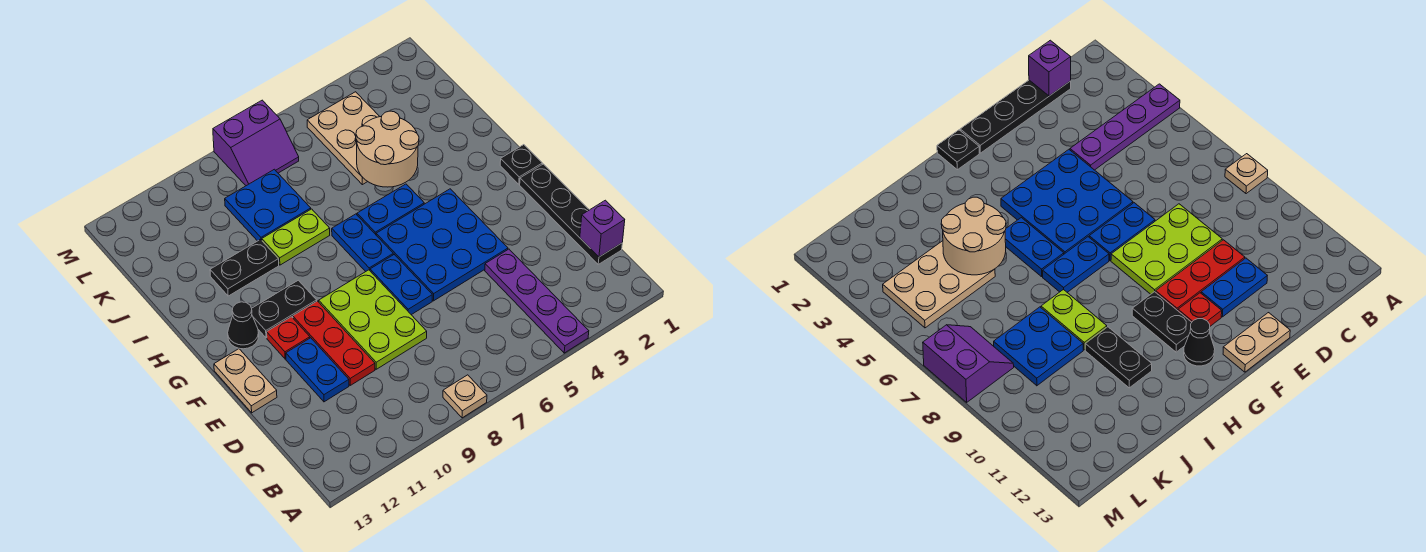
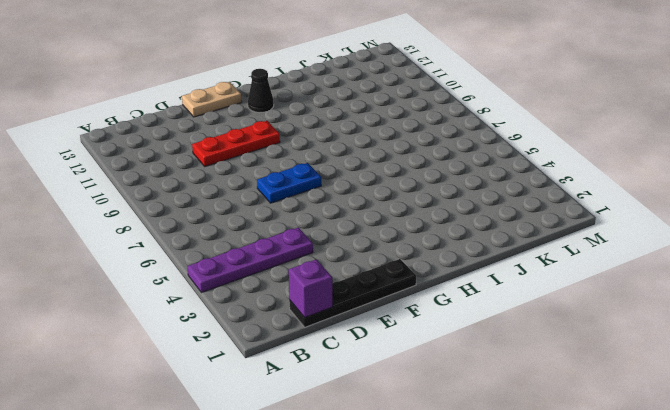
none -> tan 1x1 plate [443,375,487,418]
none -> lime 2x3 plate [319,270,427,369]
none -> blue 1x2 plate [286,338,349,402]

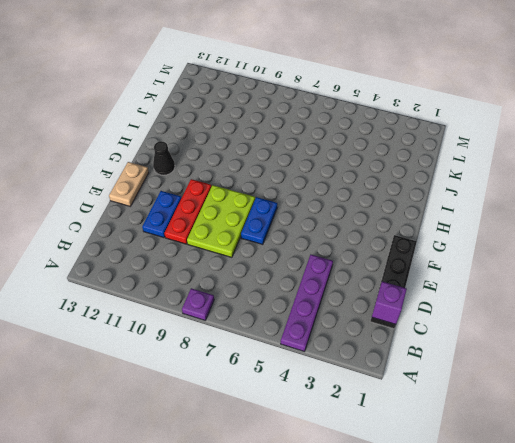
purple 1x1 plate [182,288,214,320] -> tan 1x1 plate [443,375,487,418]
none -> blue 3x3 plate [376,189,508,301]
none -> red 1x1 plate [267,317,310,359]
none -> black 1x1 plate [500,145,542,184]

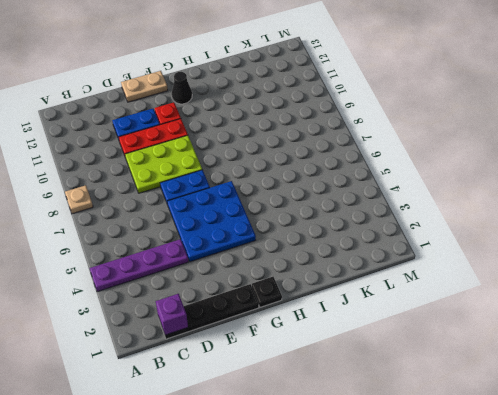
none -> blue 1x2 plate [332,214,393,272]
none -> black 1x2 plate [252,280,317,338]
none -> blue 1x2 plate [357,184,424,234]

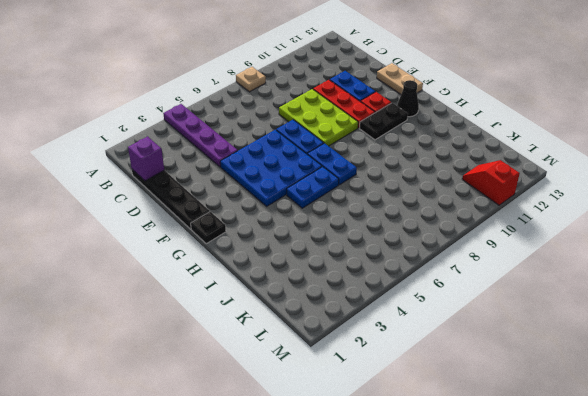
red 1x2 slope [462,160,520,205] -> none
none -> lime 1x2 plate [262,209,330,265]
none -> black 1x2 plate [210,240,279,296]
none -> tan 2x3 plate [307,92,380,185]

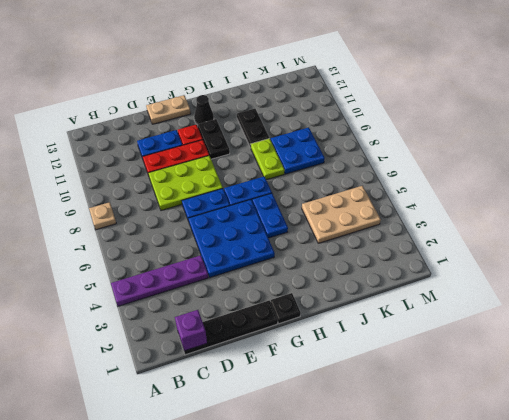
none -> purple 2x2 slope [213,100,299,186]
none -> tan 2x2 round brick [356,111,419,187]

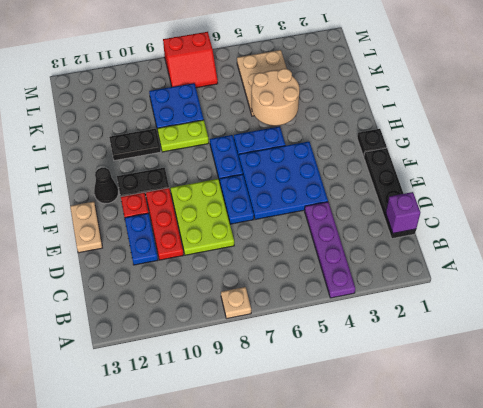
red 2x2 slope [163,32,218,88] -> purple 2x2 slope [213,100,299,186]

